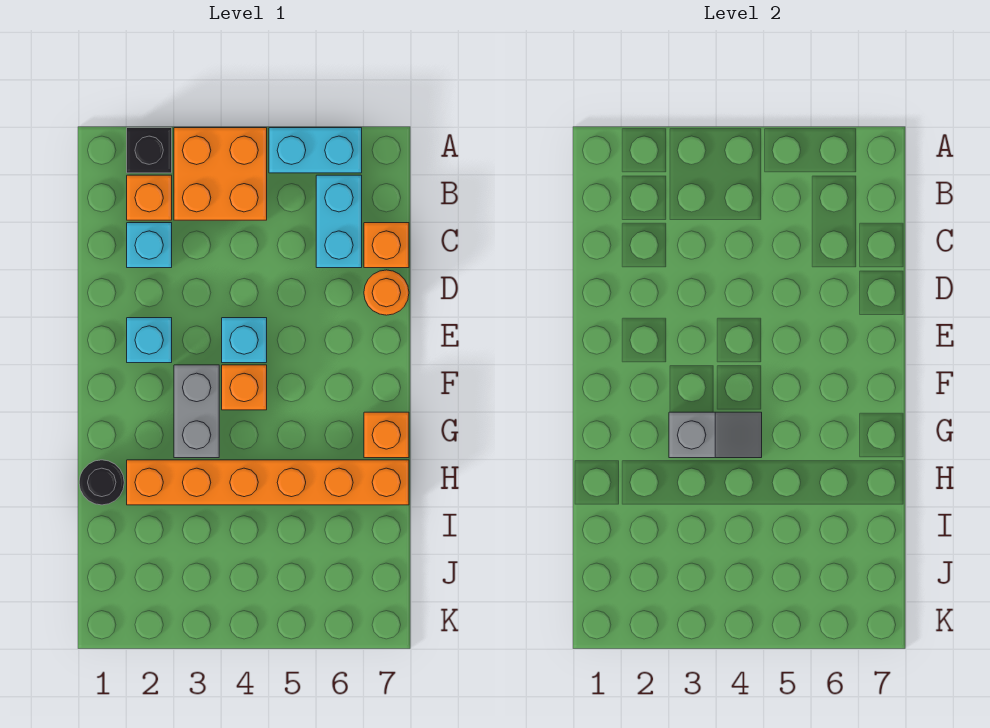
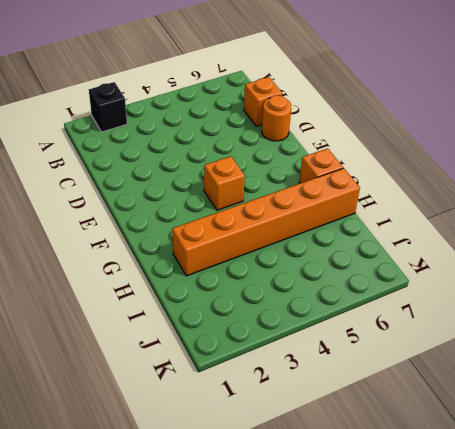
none -> orange 2x2 brick [174,128,267,220]
none -> cyan 1x2 brick [269,128,362,173]
none -> orange 1x1 brick [127,175,172,220]

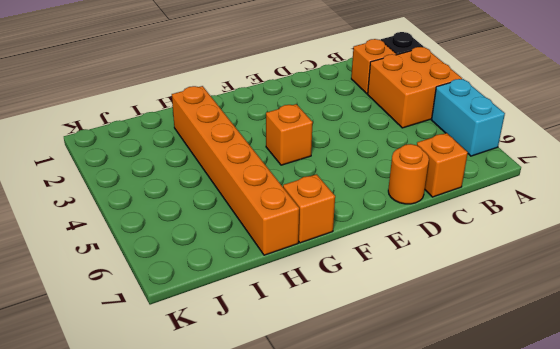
none -> cyan 1x2 brick [316,175,362,268]
none -> cyan 1x1 brick [127,223,172,268]
none -> cyan 1x1 brick [127,318,172,363]

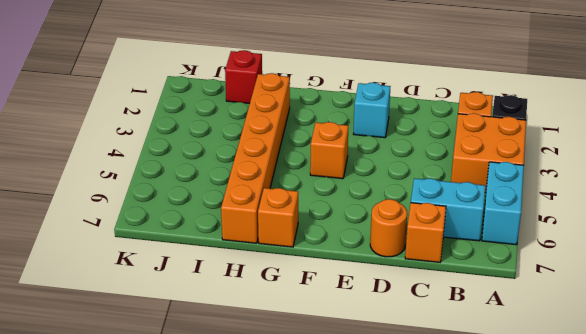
red 1x1 brick [225,50,262,103] -> none
none -> cyan 1x1 brick [127,223,172,268]
none -> cyan 1x1 brick [222,318,267,363]
none -> grey 1x2 brick [174,365,219,458]

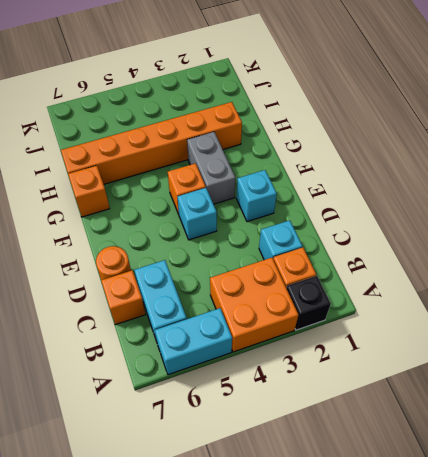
none -> black 1x1 round brick [79,460,124,505]
none -> grey 1x2 slope [669,412,762,458]

